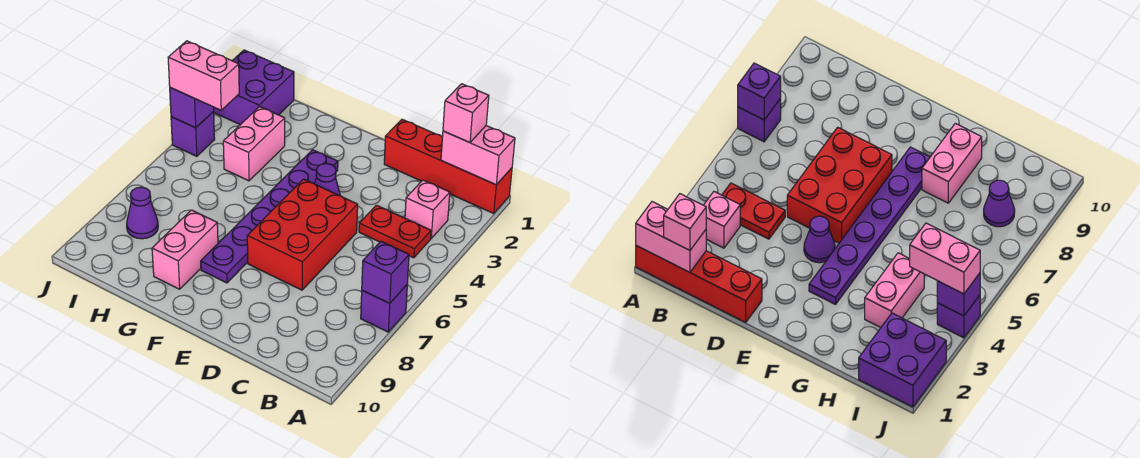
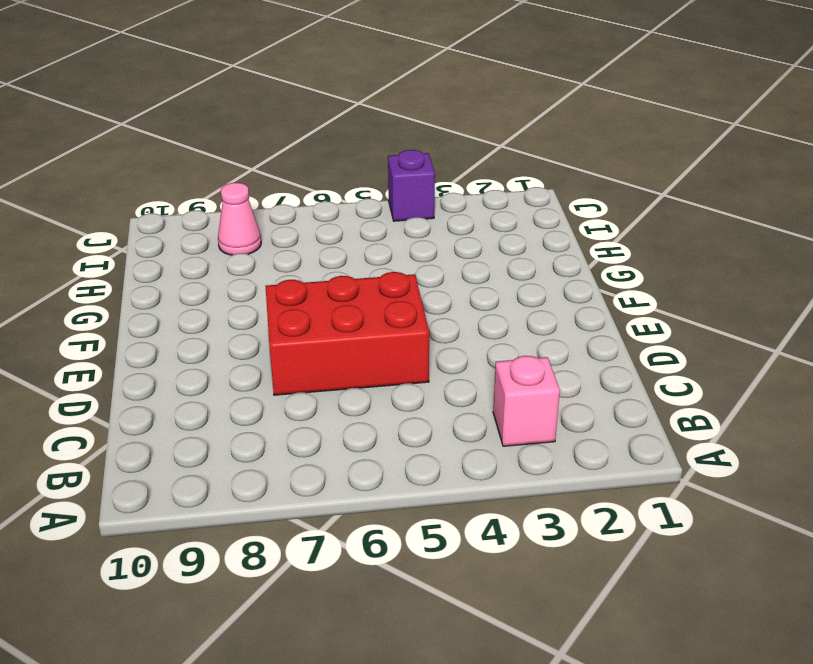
pink 1x1 cone [218,183,261,255] -> purple 1x1 cone [127,187,158,239]
none -> red 1x4 brick [384,119,512,213]
none -> purple 1x1 brick [361,285,407,332]
none -> red 1x2 plate [359,205,431,258]

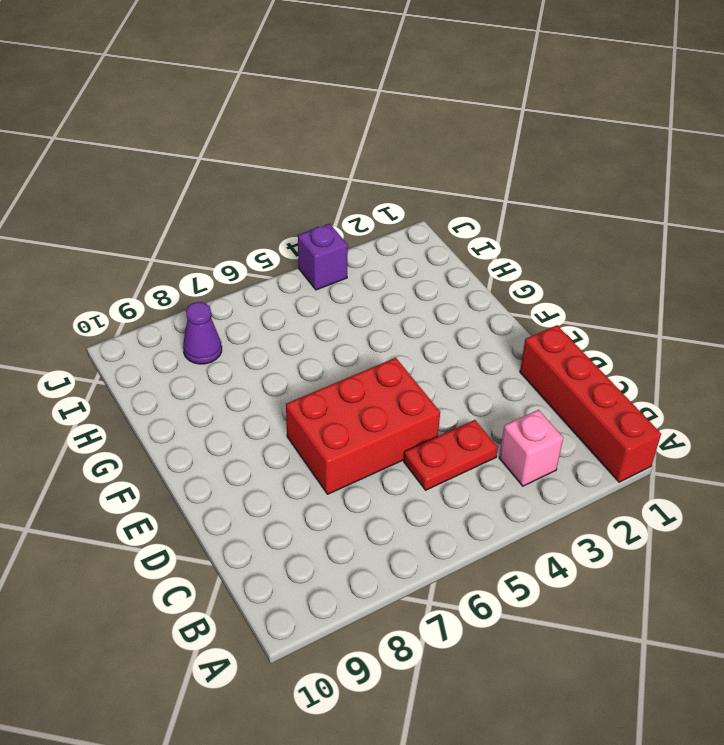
red 1x2 plate [404,420,498,490] -> red 1x2 plate turned to [359,205,431,258]
none -> purple 1x1 brick [361,285,407,332]
none -> purple 1x1 cone [315,164,340,196]
none -> purple 1x6 plate [201,150,338,283]

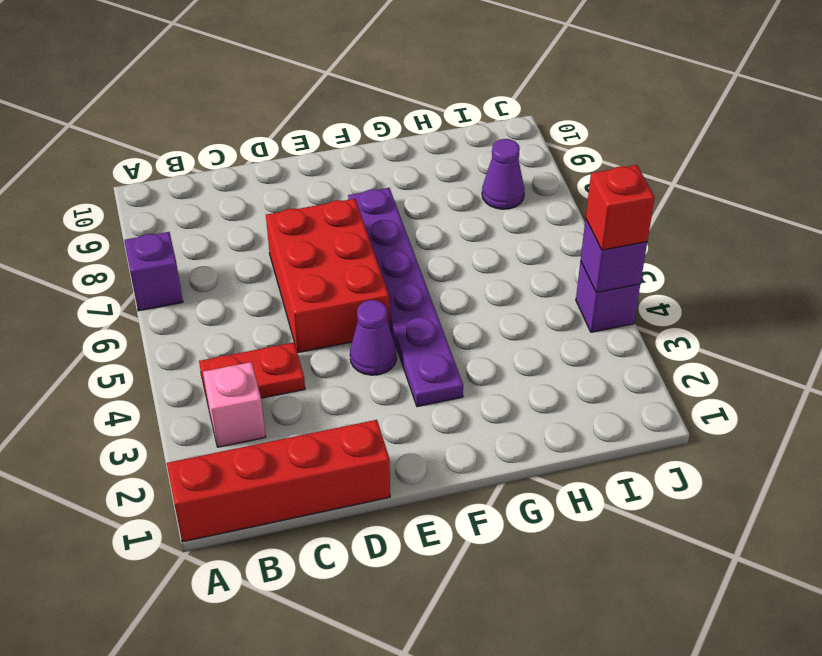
red 1x1 brick [586,165,655,250] -> pink 1x2 brick [168,41,239,110]
none -> pink 1x2 brick [152,210,218,289]
none -> pink 1x2 brick [223,107,285,181]
none -> purple 2x2 brick [213,50,294,125]

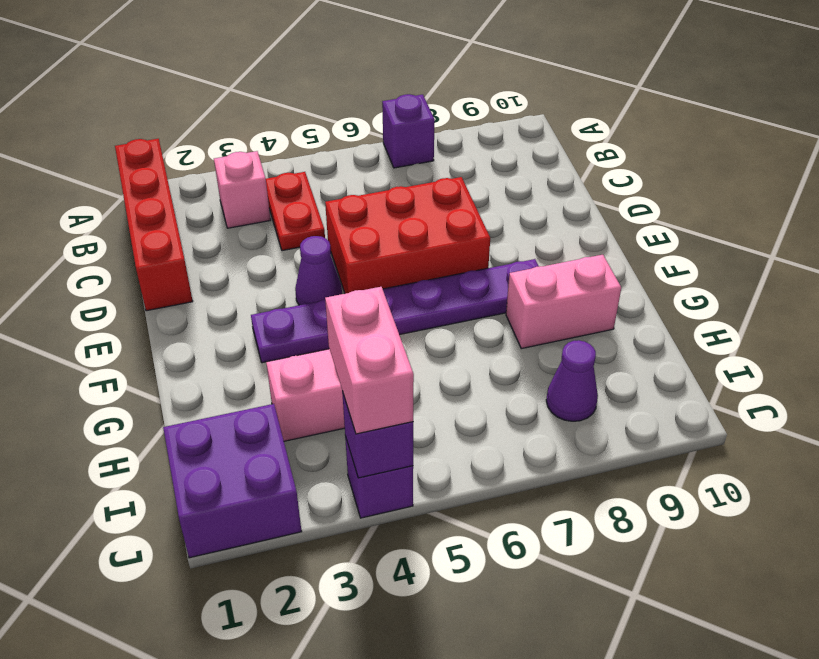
none -> pink 1x2 brick [441,126,515,185]
none -> purple 1x1 brick [362,241,409,303]
none -> pink 1x1 brick [443,84,489,143]

